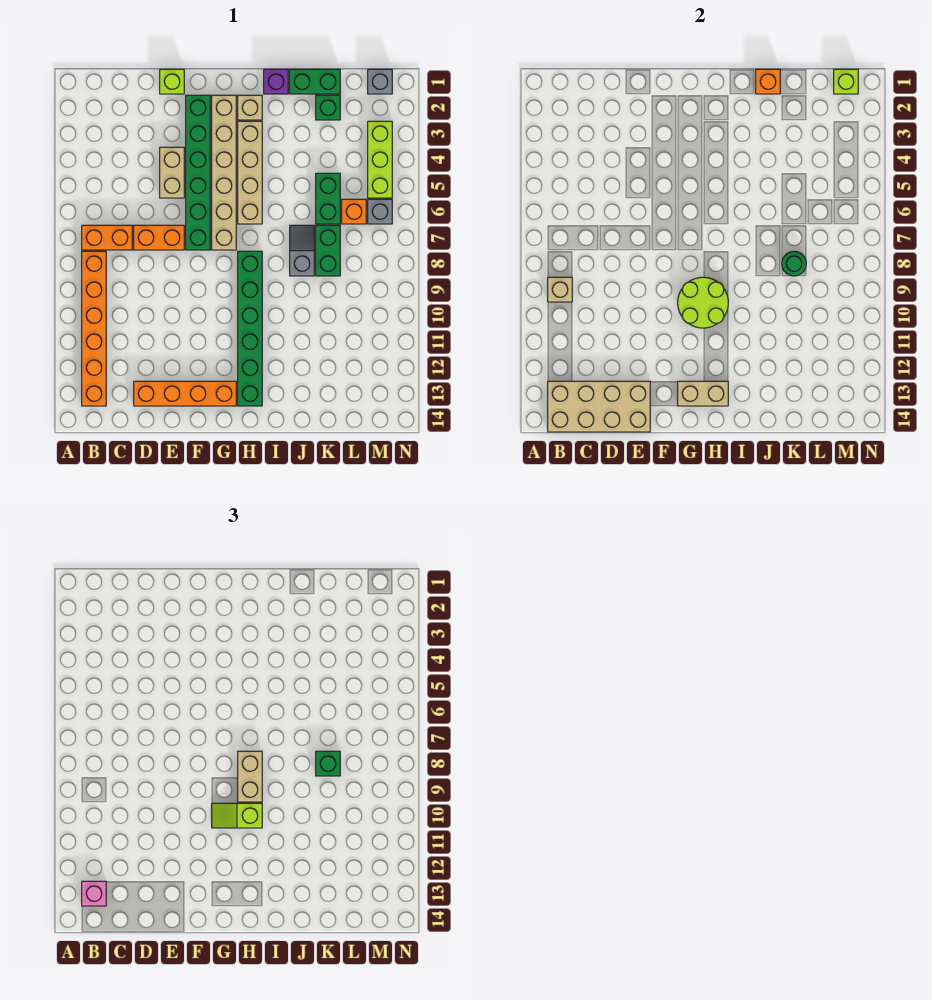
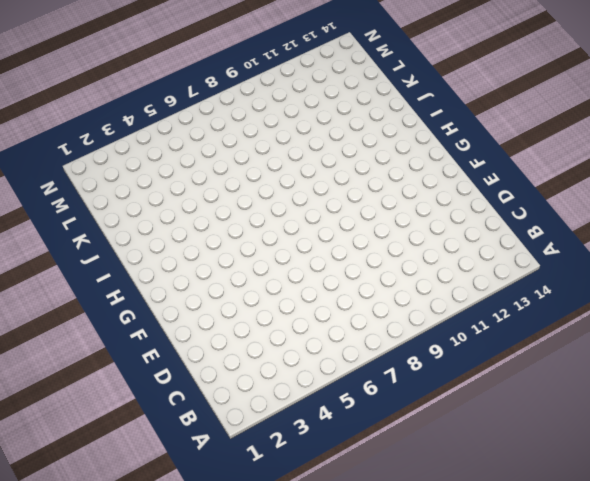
none -> orange 1x2 brick [82,225,132,250]
none -> orange 1x6 brick [82,251,106,406]
none -> orange 1x2 brick [134,225,184,250]
none -> orange 1x4 brick [134,381,236,406]

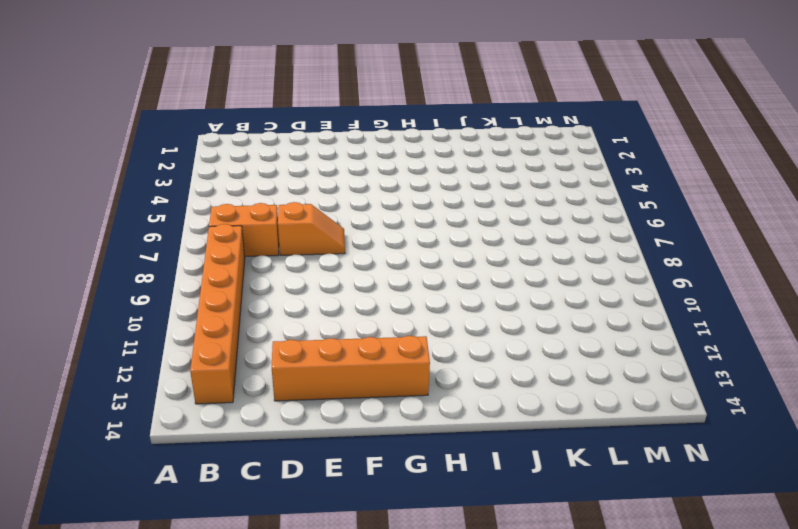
orange 1x2 slope [278,202,345,255] -> orange 1x2 brick [134,225,184,250]
none -> lime 1x1 brick [160,69,184,94]
none -> tan 1x2 brick [160,147,184,198]
none -> green 1x6 brick [186,95,210,250]
none -> tan 1x6 brick [212,95,236,250]

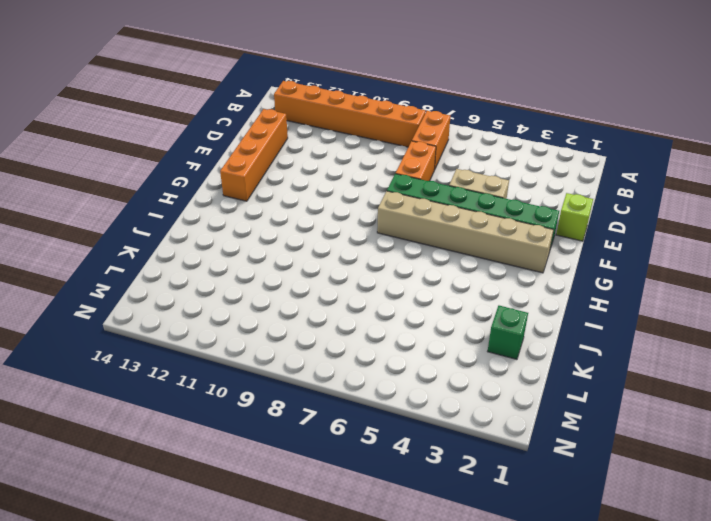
none -> tan 1x1 brick [238,95,262,120]
none -> tan 1x4 brick [238,121,262,224]
none -> green 1x6 brick [238,251,262,406]
none -> purple 1x1 brick [264,69,288,94]

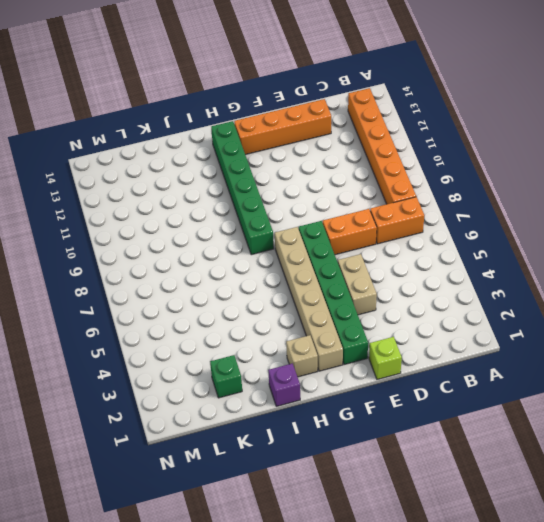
none -> tan 1x4 brick [238,121,262,224]
none -> green 1x2 brick [290,69,340,94]
none -> grey 1x2 slope [290,225,314,276]
none -> green 1x2 brick [316,173,340,224]

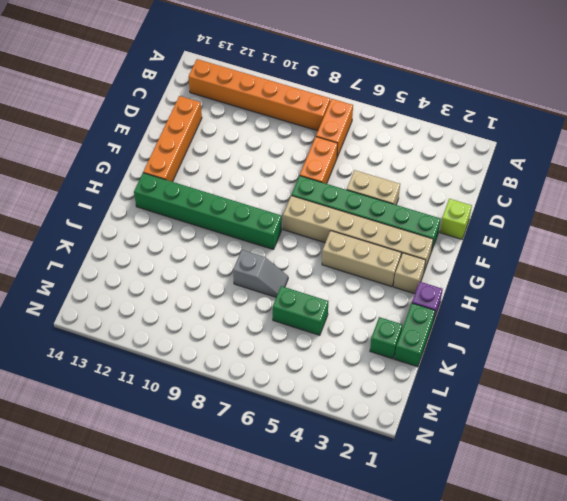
tan 1x3 brick [322,231,401,287] -> tan 1x4 brick [238,121,262,224]
none -> green 1x2 brick [316,225,340,276]
none -> orange 1x1 brick [342,199,366,224]
none -> grey 1x1 brick [368,69,392,94]
none -> lime 1x3 brick [368,121,392,198]

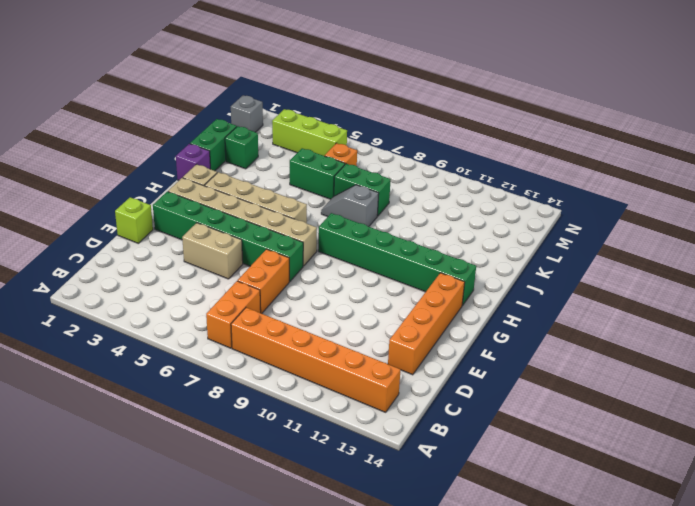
none -> grey 1x1 brick [368,199,392,224]
none -> tan 1x1 brick [548,277,572,302]
none -> tan 2x4 brick [548,381,650,432]
none -> lime 2x2 round brick [678,277,728,328]

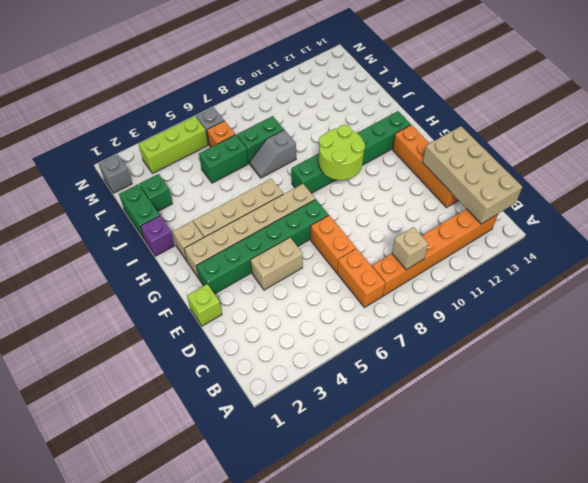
none -> tan 1x2 brick [678,381,728,406]
none -> orange 1x1 brick [756,69,780,94]
none -> green 1x1 round brick [782,251,806,276]
none -> lime 1x1 brick [834,69,858,94]

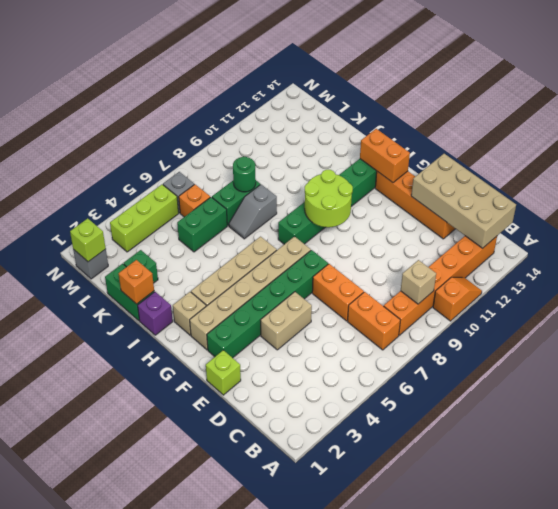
orange 1x2 slope [433,277,482,321] -> none
orange 1x2 brick [360,129,410,183] -> tan 1x2 brick [678,381,728,406]
none -> pink 1x1 brick [82,881,106,906]
none -> lime 1x2 slope [212,803,262,828]
none -> tan 1x2 brick [238,751,262,802]
none -> green 1x1 brick [316,751,340,776]

